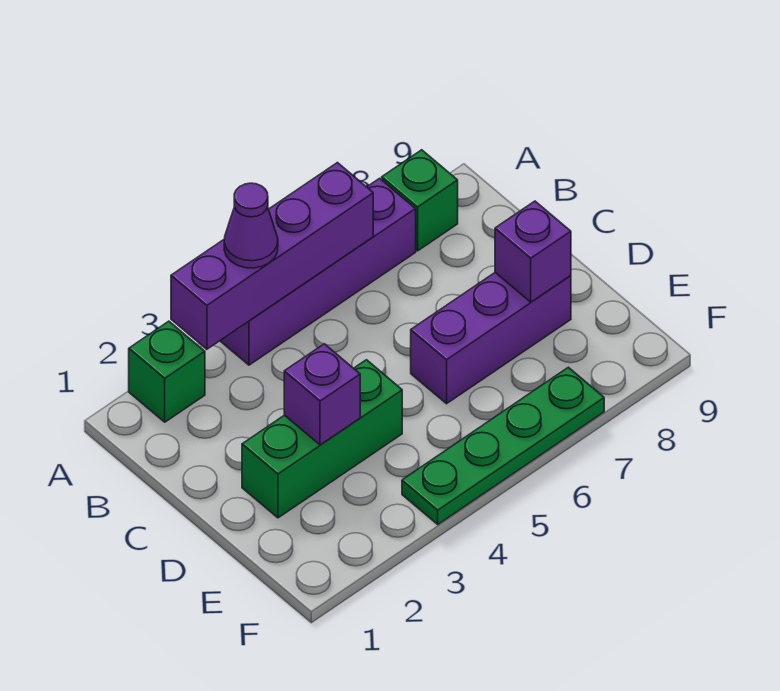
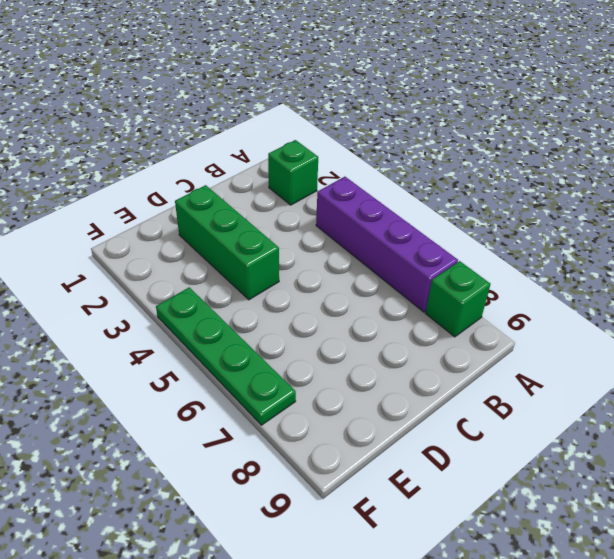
none -> purple 1x3 brick [411,273,571,404]
none -> purple 1x4 brick [171,163,373,349]

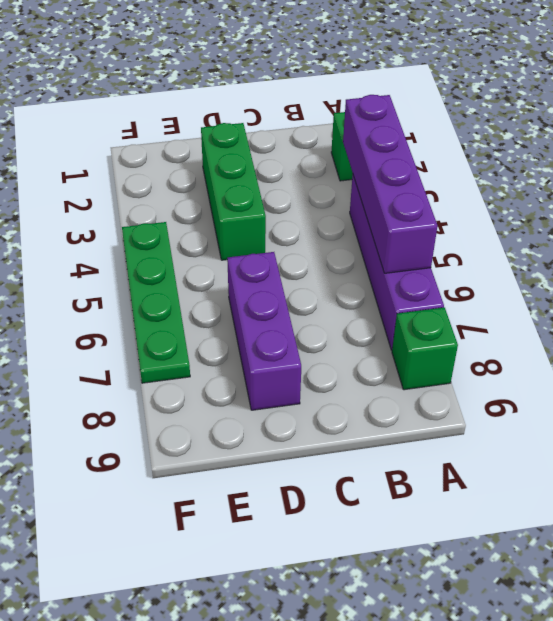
none -> purple 1x1 brick [284,344,360,445]
none -> purple 1x1 brick [495,201,571,302]

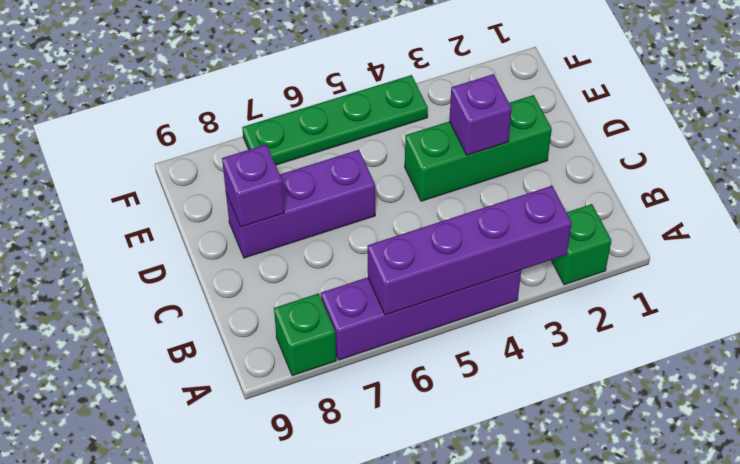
none -> purple 1x1 cone [224,183,278,268]

